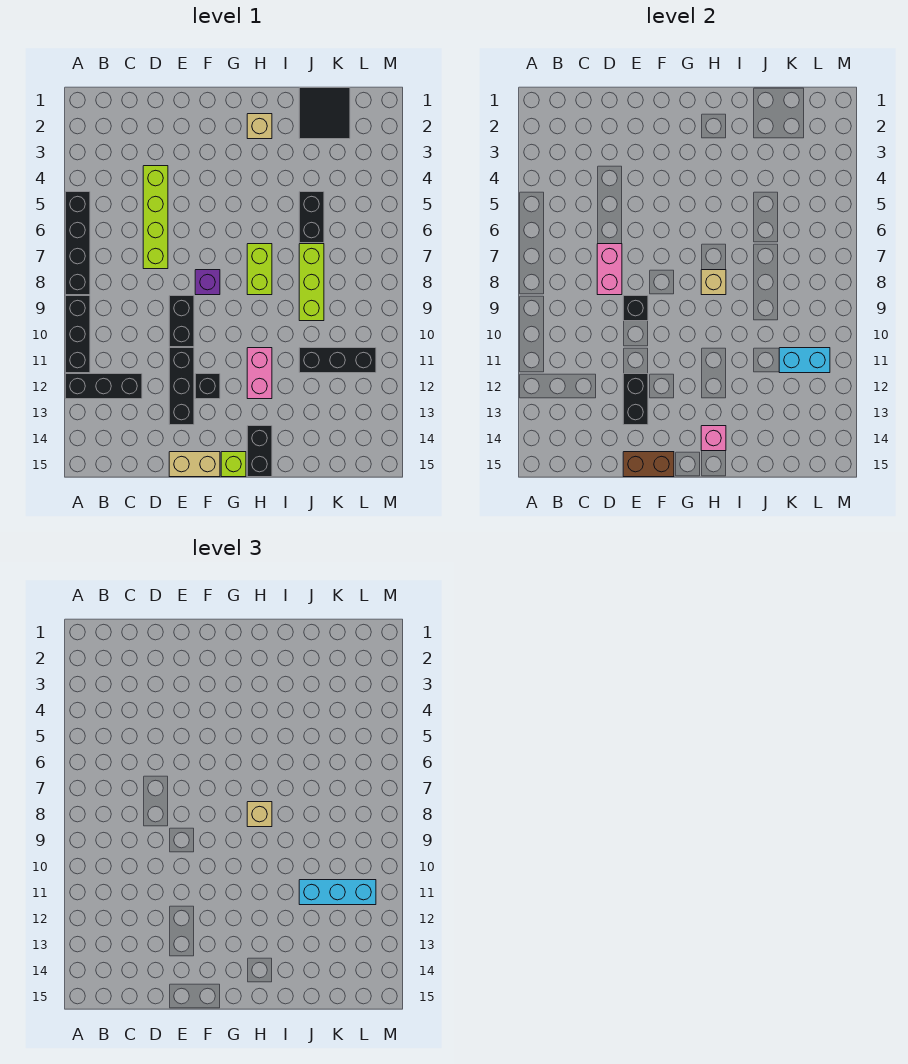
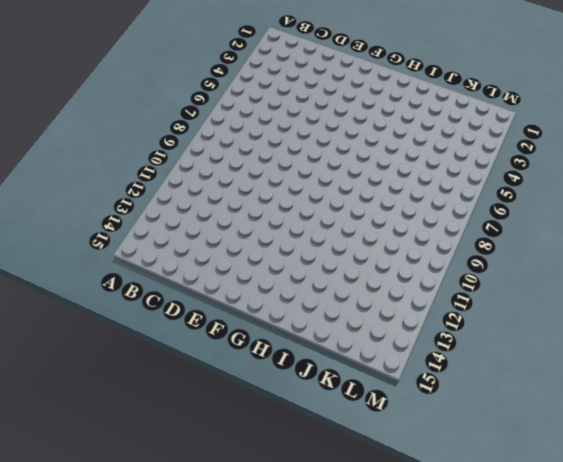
none -> black 1x4 brick [65,192,90,295]
none -> black 1x3 brick [65,296,90,373]
none -> black 1x3 brick [65,374,142,399]

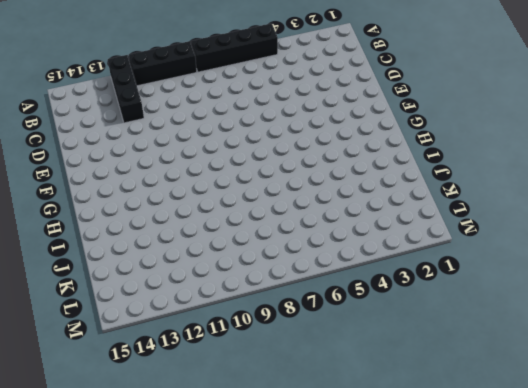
none -> lime 1x4 brick [143,166,168,269]
none -> black 1x2 brick [169,296,194,347]
none -> black 1x3 brick [169,348,194,425]

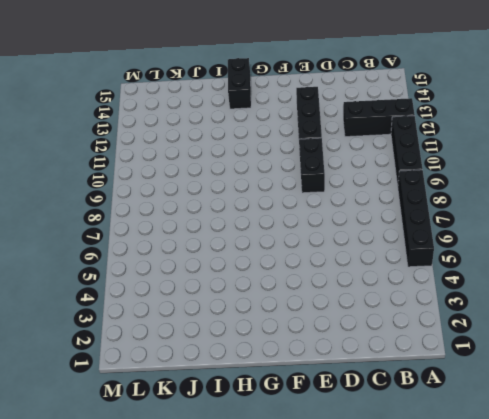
none -> lime 1x4 brick [143,166,168,269]
none -> tan 1x2 brick [169,452,220,477]
none -> purple 1x1 brick [195,270,220,295]

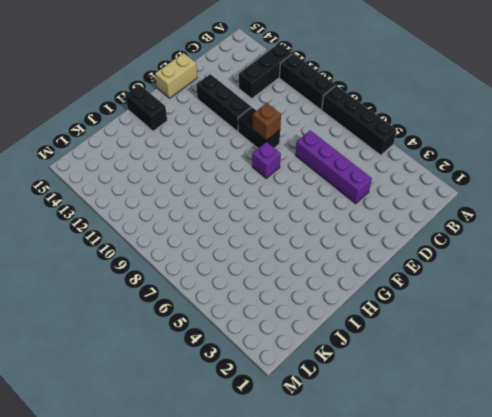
purple 1x4 brick [295,130,372,204] -> lime 1x4 brick [143,166,168,269]
brown 1x1 brick [253,103,281,140] -> black 1x1 brick [623,296,648,321]
none -> black 1x1 brick [195,374,220,399]
none -> lime 1x1 brick [221,452,246,477]
none -> tan 1x1 brick [247,114,272,139]

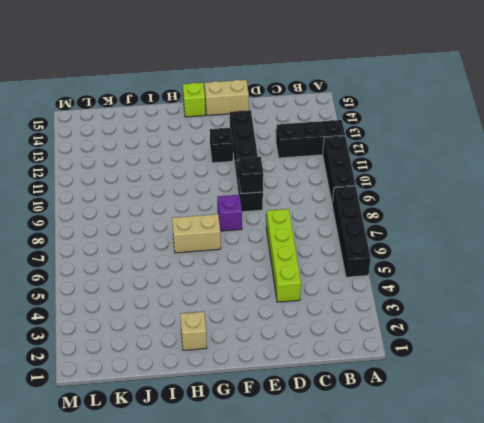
tan 1x2 brick [172,214,221,253] -> lime 1x2 brick [247,244,272,295]
none -> pink 1x2 brick [247,348,272,399]
none -> black 1x2 brick [247,426,272,477]
none -> black 2x2 tile [299,88,350,139]

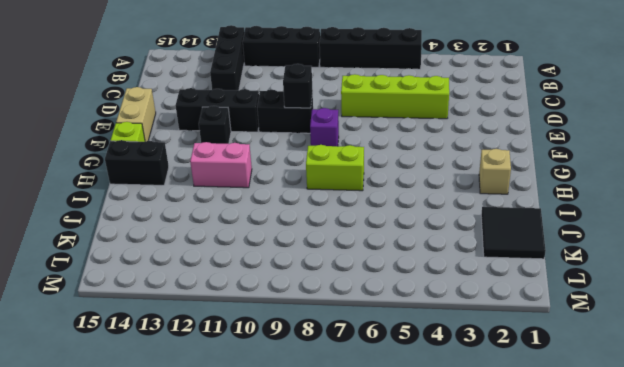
none -> black 1x2 brick [299,192,324,243]
none -> lime 1x3 brick [299,244,324,321]
none -> black 1x3 brick [299,348,376,373]

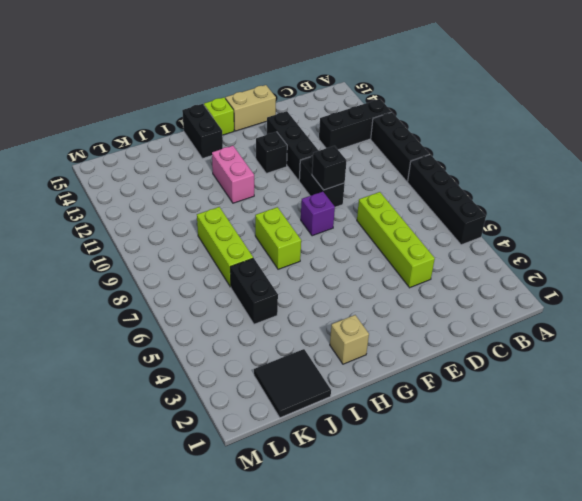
none -> black 1x3 brick [299,348,376,373]
none -> pink 1x2 brick [597,244,622,295]
none -> black 1x2 brick [623,374,648,425]

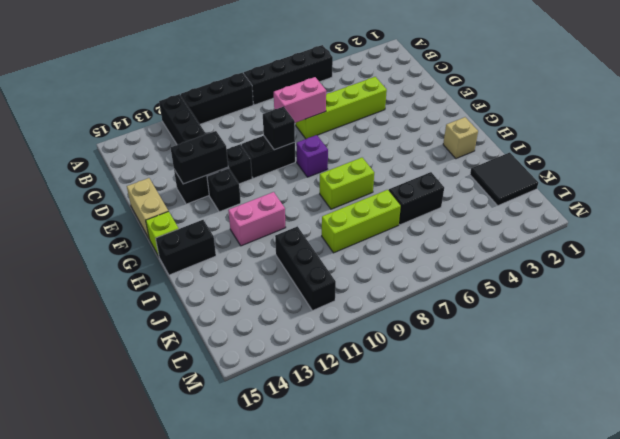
none -> brown 1x2 brick [623,452,674,477]
none -> tan 1x1 brick [701,270,726,295]
none -> pink 1x1 brick [701,426,726,451]

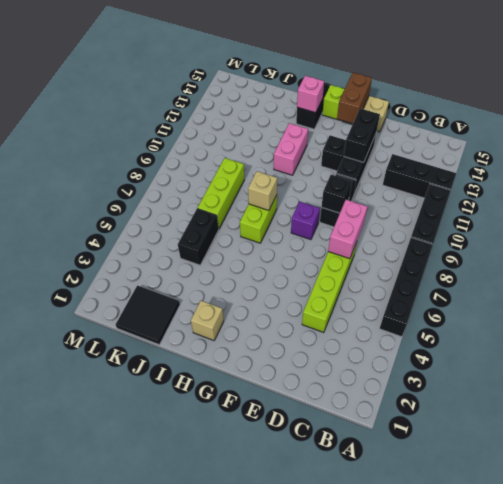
brown 1x2 brick [337,73,372,123] -> brown 1x2 brick turned to [623,452,674,477]
none -> black 1x3 brick [299,348,376,373]
none -> cyan 1x2 brick [779,348,830,373]
none -> tan 1x1 brick [247,802,272,827]

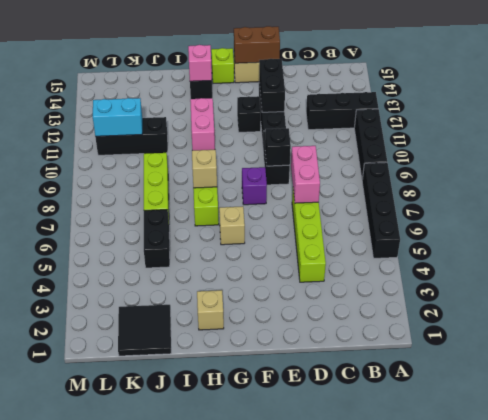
tan 1x1 brick [219,206,245,245] -> tan 1x1 brick moved to [247,802,272,827]
none -> cyan 1x3 brick [299,880,376,905]

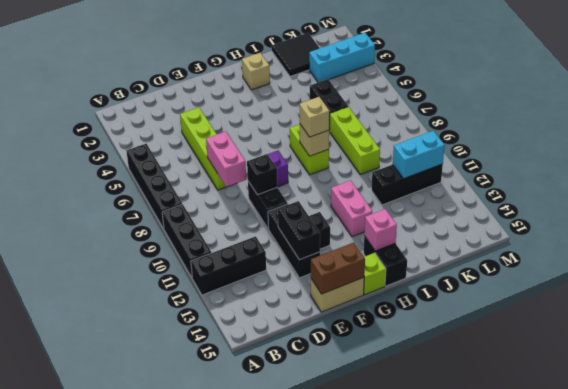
cyan 1x3 brick [309,33,375,82] -> cyan 1x3 brick moved to [299,880,376,905]

